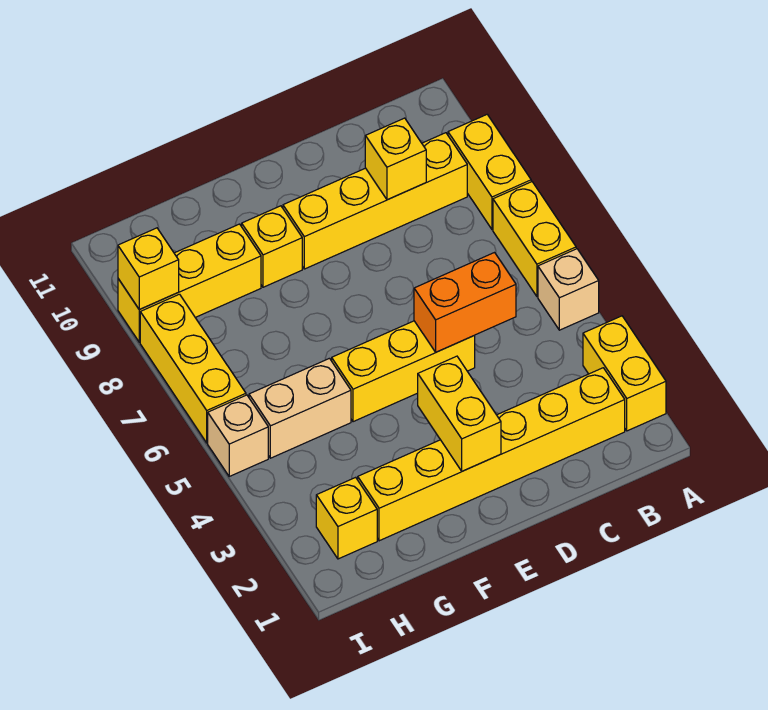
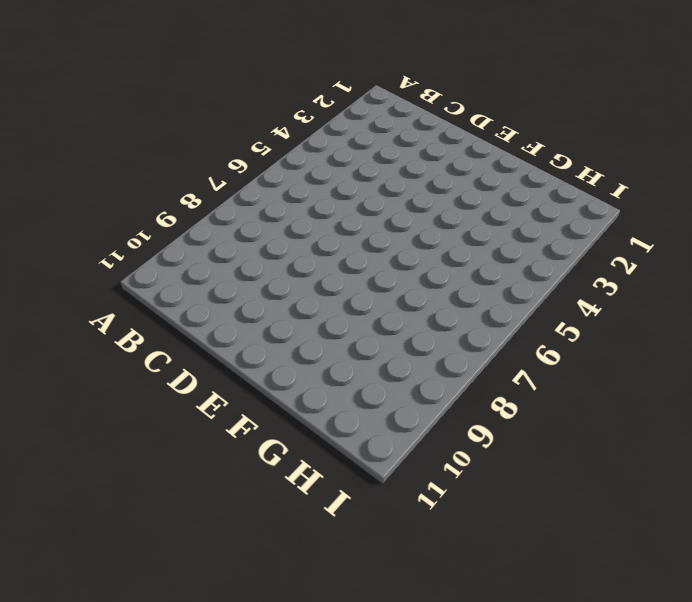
none -> yellow 1x2 brick [583,316,666,431]
none -> tan 1x1 brick [538,249,599,330]
none -> yellow 1x2 brick [493,182,576,297]

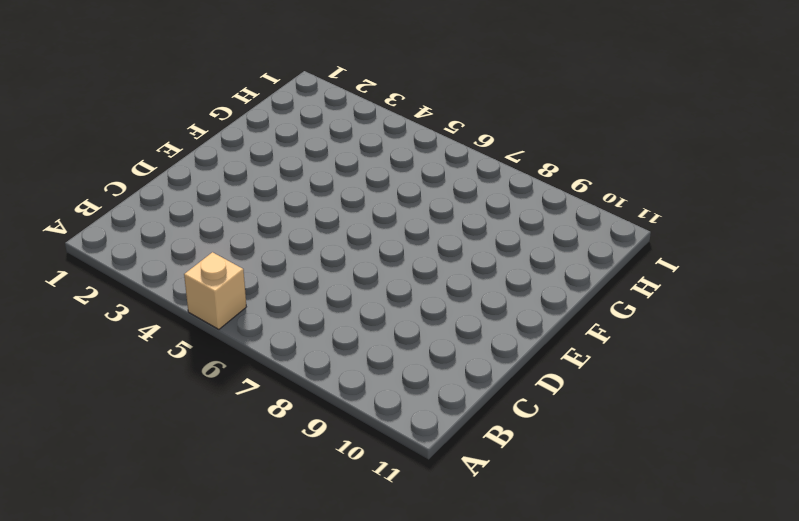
none -> yellow 1x2 brick [583,316,666,431]
none -> yellow 1x2 brick [493,182,576,297]
none -> yellow 1x2 brick [448,115,531,229]

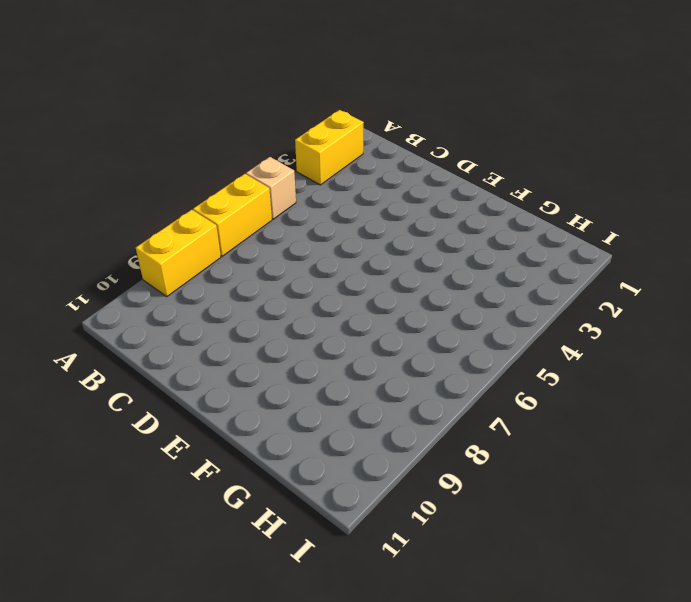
none -> yellow 1x6 brick [358,368,625,541]
none -> yellow 1x4 brick [283,133,467,269]
none -> yellow 1x3 brick [332,321,475,422]

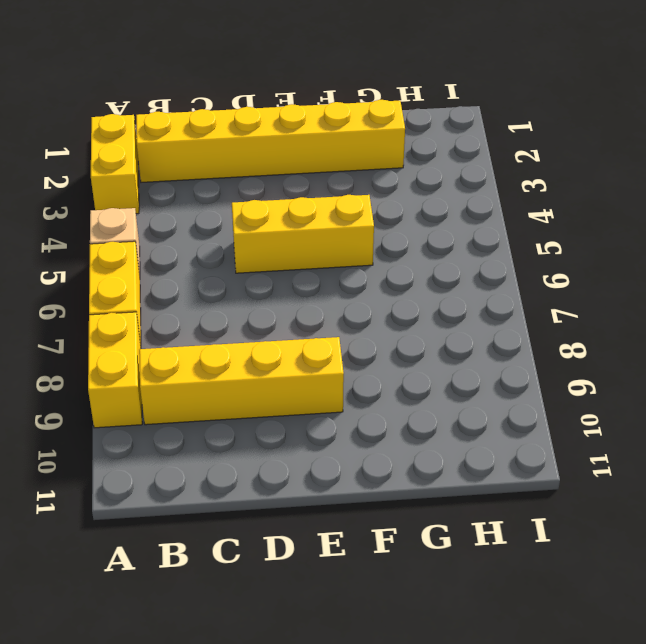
none -> yellow 1x1 brick [242,206,302,287]
none -> tan 1x2 brick [249,358,351,458]
none -> yellow 1x3 brick [118,224,261,342]

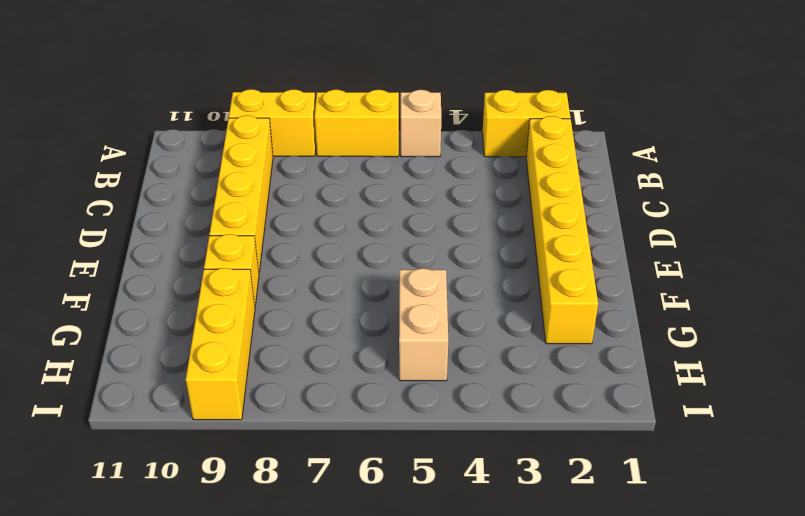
none -> yellow 1x3 brick [332,321,475,422]
none -> yellow 1x1 brick [316,477,377,559]
none -> tan 1x1 brick [208,395,268,476]

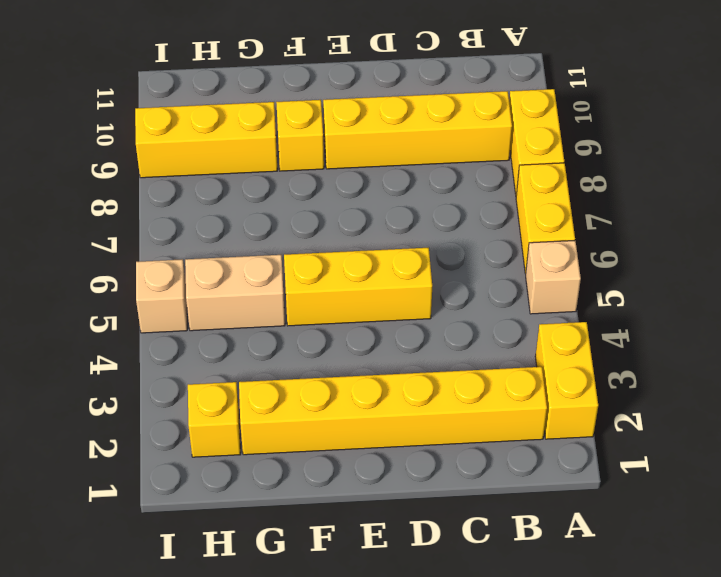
none -> yellow 1x3 brick [140,294,246,443]
none -> orange 1x2 brick [414,253,516,352]
none -> yellow 1x1 brick [365,118,426,200]

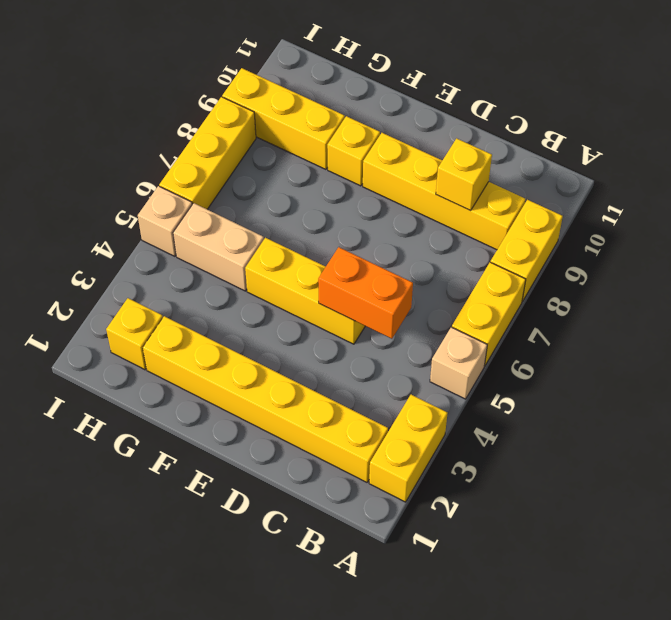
none -> yellow 1x2 brick [418,356,501,471]
none -> yellow 1x1 brick [118,228,179,309]

